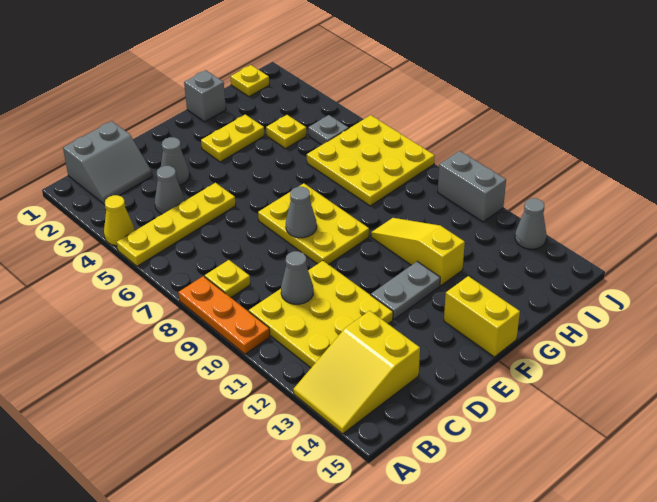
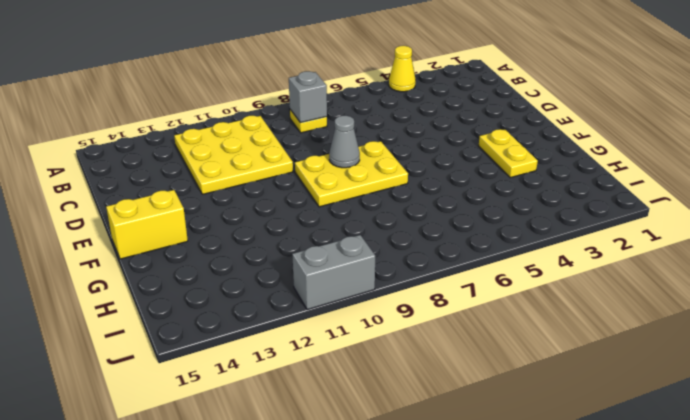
grey 1x1 brick [289,71,327,123] -> grey 1x1 brick moved to [184,70,226,122]
none -> yellow 1x4 plate [117,183,236,266]
none -> orange 1x3 plate [178,276,270,354]
none -> yellow 2x3 slope [293,311,420,434]

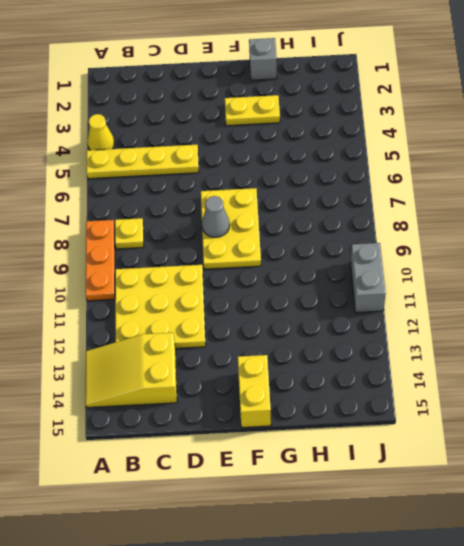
none -> grey 2x2 slope [63,121,152,204]
none -> grey 1x1 cone [155,166,185,214]
none -> grey 1x1 cone [161,137,190,185]

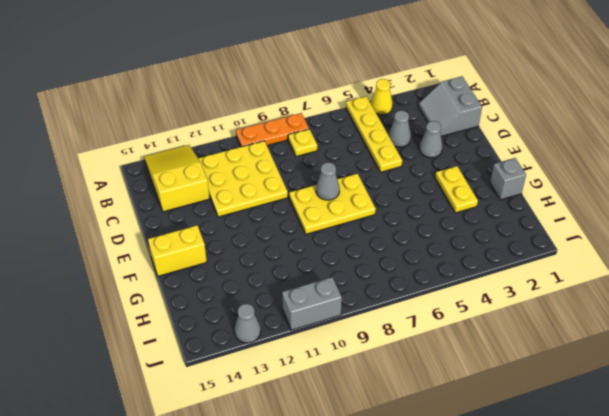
none -> grey 1x2 plate [371,262,440,320]
none -> yellow 1x3 slope [371,218,465,285]
none -> yellow 1x1 plate [266,115,306,149]

